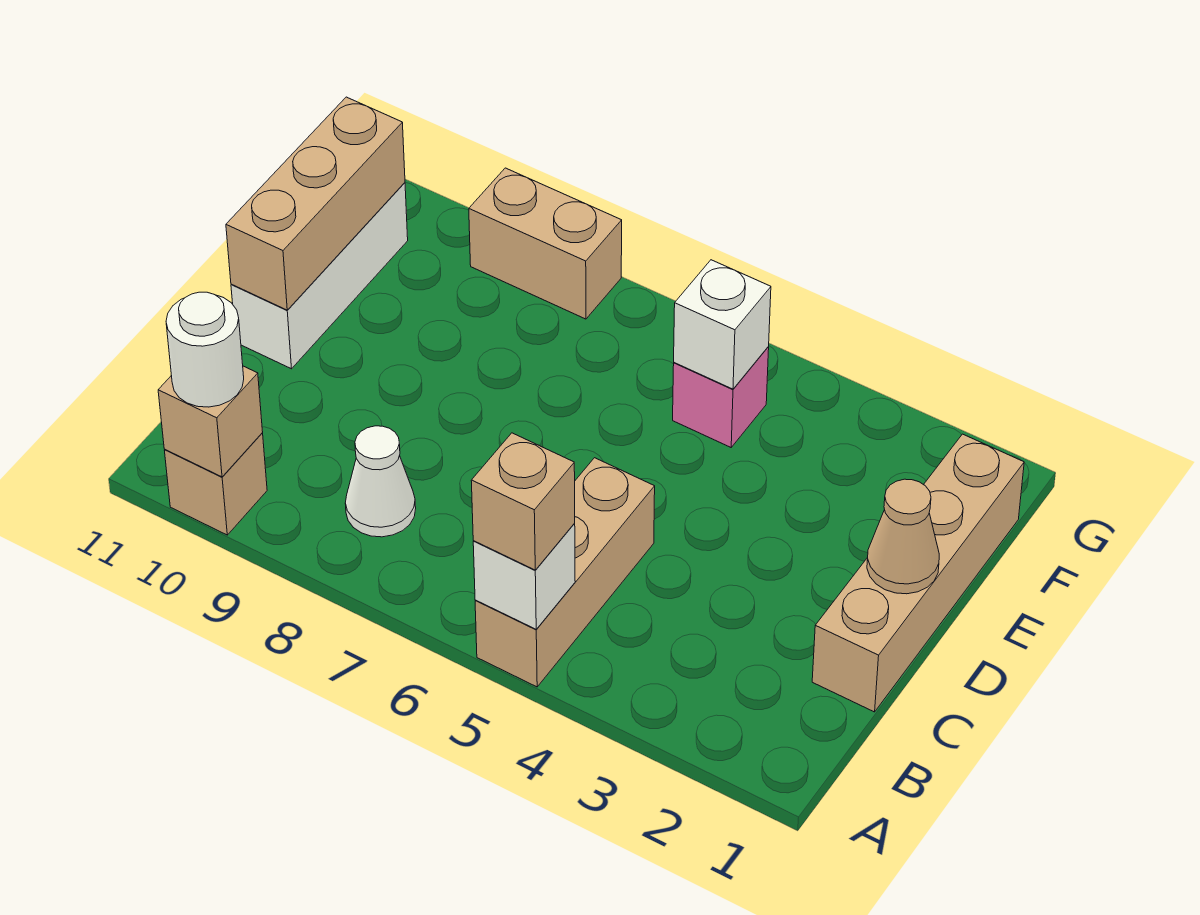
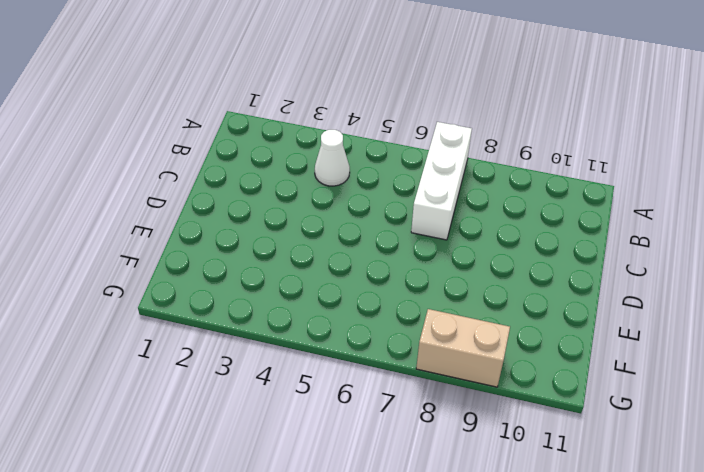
white 1x3 brick [411,122,472,240] -> white 1x3 brick moved to [231,183,408,369]
white 1x1 cone [315,130,350,186] -> white 1x1 cone moved to [345,426,416,537]
none -> tan 1x3 brick [475,458,655,687]
none -> tan 1x1 brick [164,433,267,535]
none -> tan 1x4 brick [812,434,1024,712]

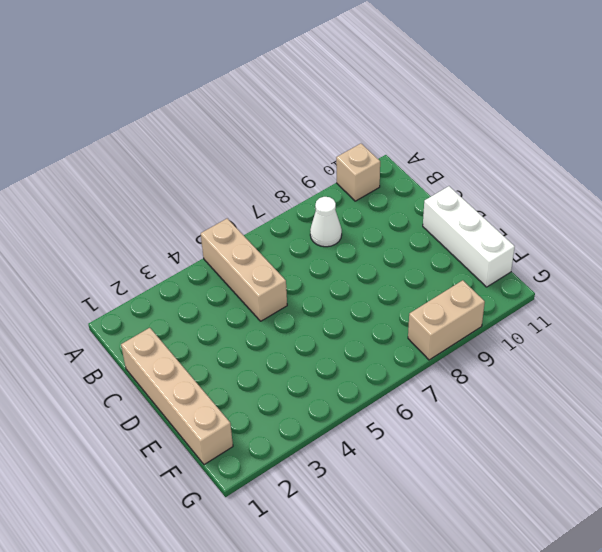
none -> pink 1x1 brick [673,347,769,447]
none -> white 1x1 brick [473,524,575,629]
none -> tan 1x1 brick [158,366,263,477]

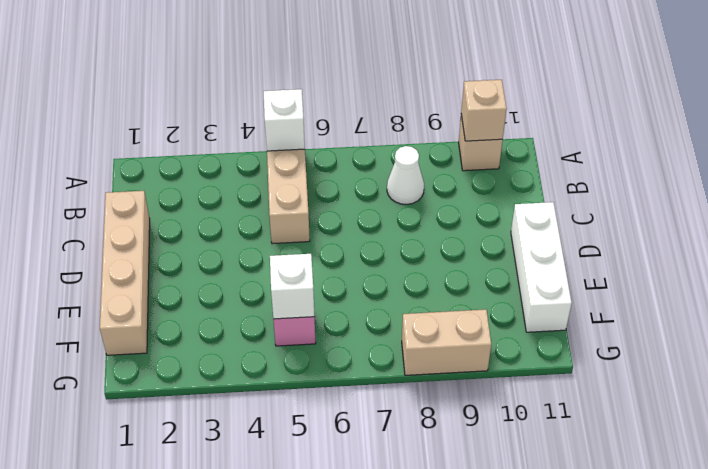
none -> tan 1x1 cone [867,479,939,594]
none -> tan 1x3 brick [226,97,405,310]
none -> tan 1x1 brick [471,433,575,570]

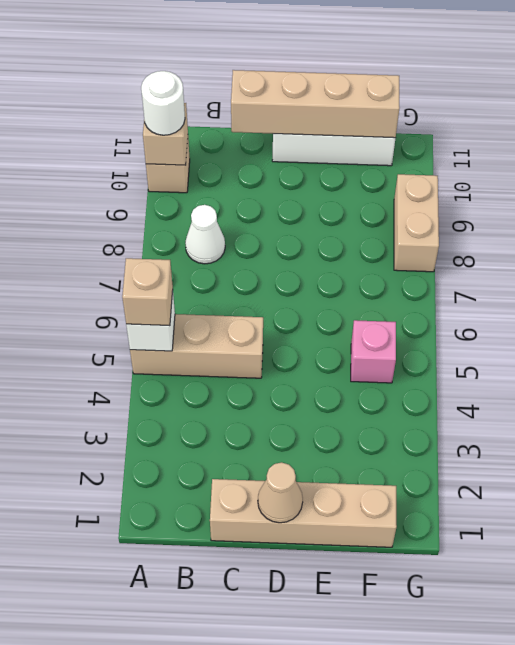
tan 1x4 brick [231,70,400,138] -> tan 1x3 brick [226,97,405,310]
none -> white 1x1 brick [674,260,771,389]

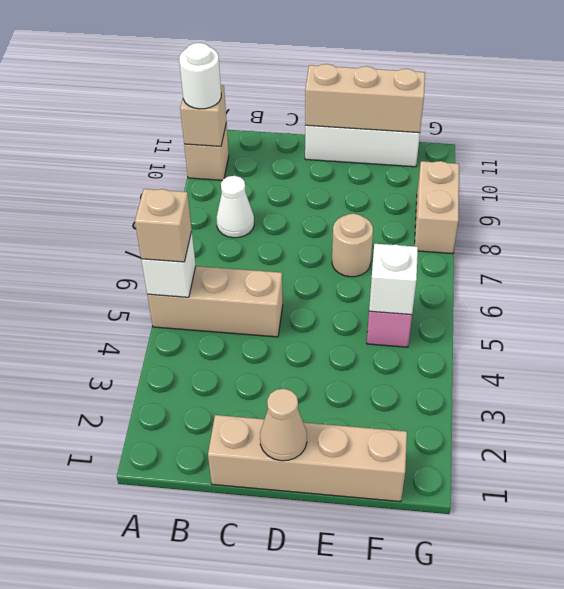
tan 1x1 round brick [332,214,373,277] -> none

